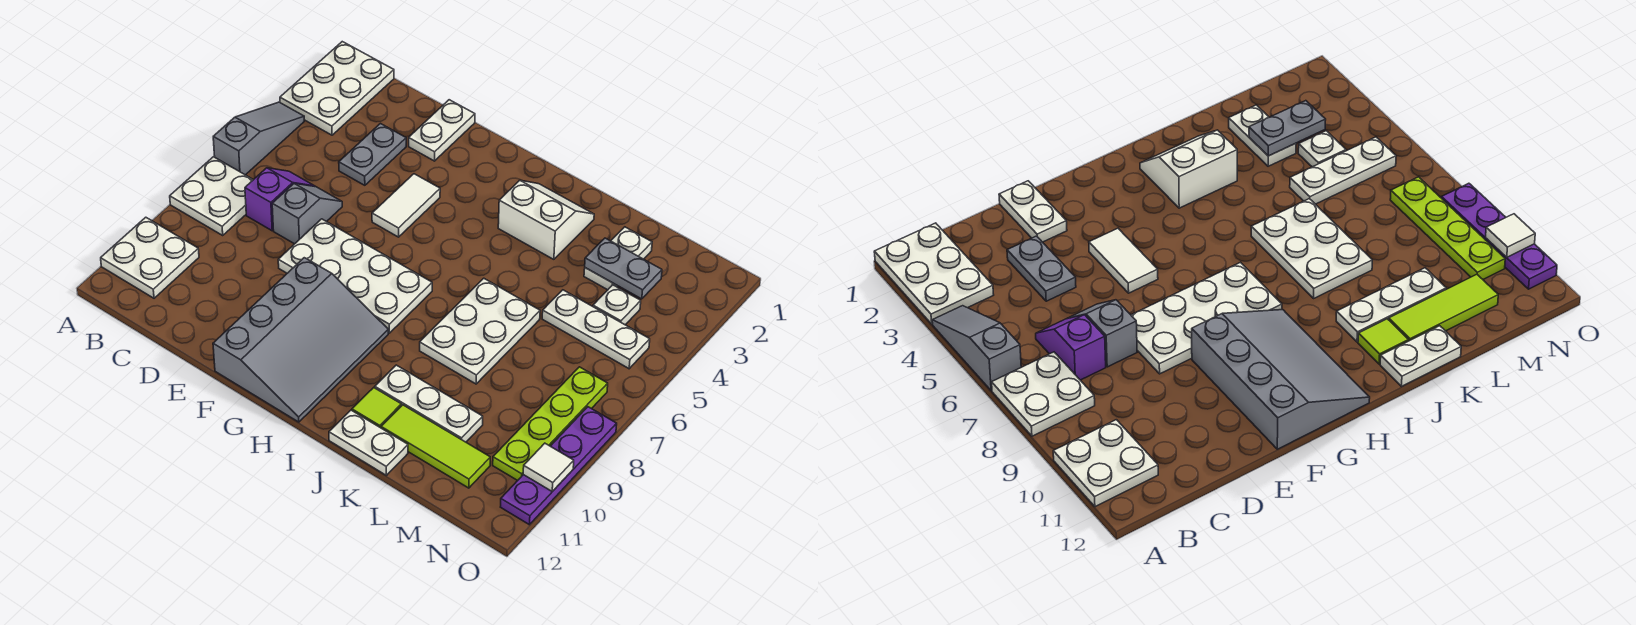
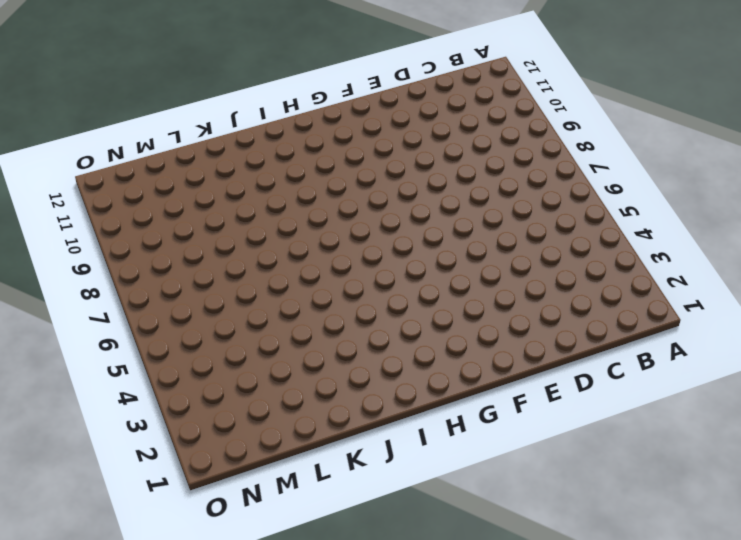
none -> white 2x3 plate [280,42,394,135]
none -> grey 1x3 slope [213,102,304,175]
none -> white 2x2 plate [170,157,253,235]

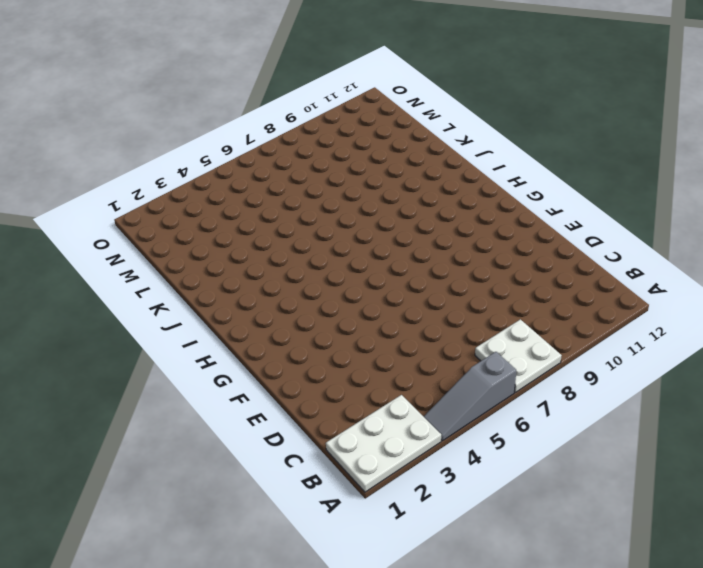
none -> white 2x2 plate [101,217,199,298]
none -> purple 1x2 slope [245,168,315,231]
none -> grey 1x2 plate [339,124,406,185]

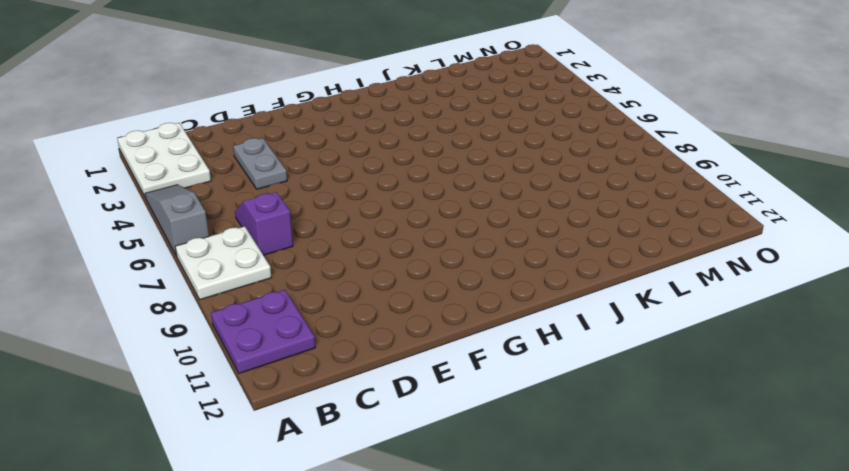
purple 2x2 plate [211,290,315,373] -> white 2x2 plate [101,217,199,298]
none -> grey 1x2 slope [272,183,342,244]
none -> white 1x2 plate [409,100,475,161]
none -> white 2x4 plate [278,219,432,333]

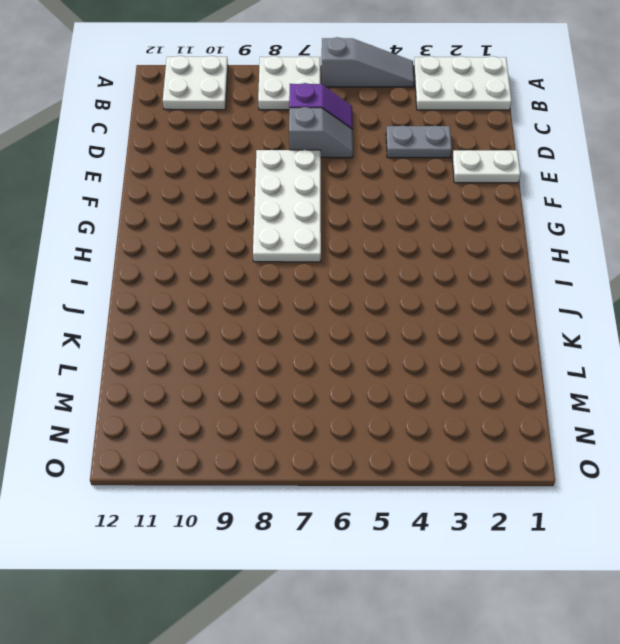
none -> white 1x2 tile [372,174,440,237]
none -> grey 3x4 slope [213,258,388,422]
none -> white 2x2 slope [498,180,594,259]

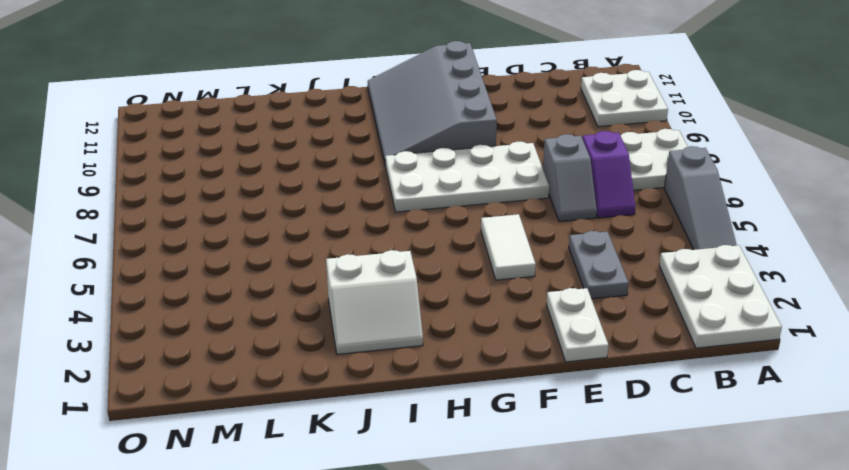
none -> white 2x3 plate [420,278,540,384]
none -> white 1x3 plate [375,365,483,442]
none -> lime 1x1 tile [352,388,401,428]

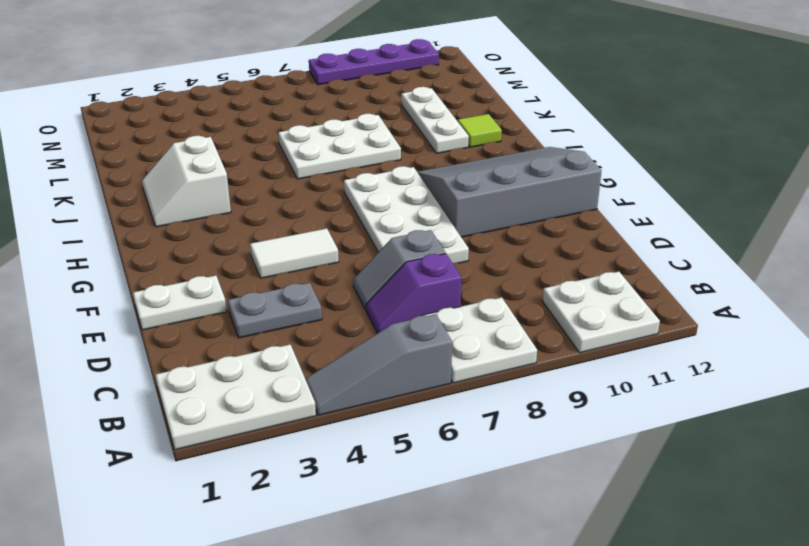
none -> white 1x2 plate [329,410,408,475]
none -> lime 1x3 tile [381,405,490,488]
none -> white 1x2 plate [584,227,652,290]

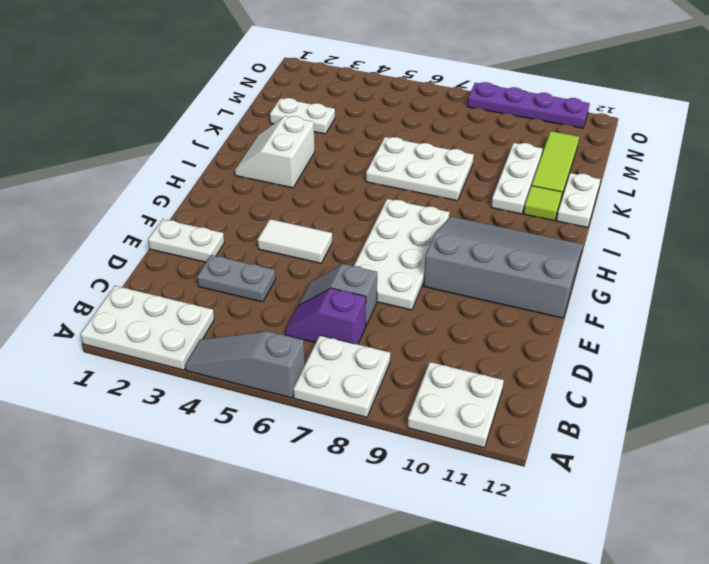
none -> white 1x3 plate [542,290,650,369]
none -> white 1x1 plate [593,285,641,325]
none -> lime 1x4 plate [493,367,608,481]

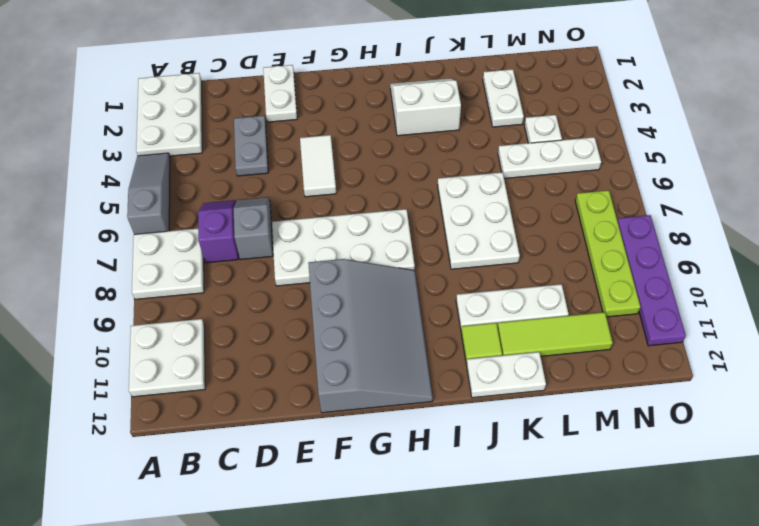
none -> grey 1x2 plate [585,238,662,299]
none -> white 1x1 tile [523,443,574,491]

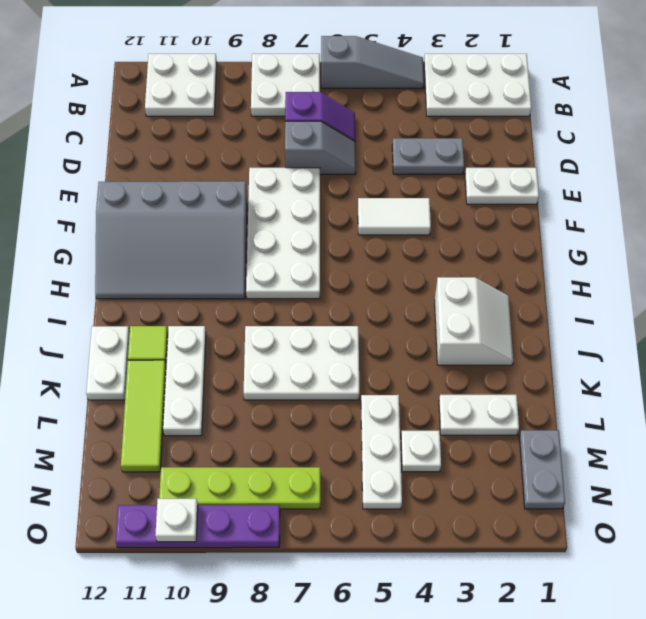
grey 1x2 plate [519,430,565,509] -> grey 1x2 plate moved to [585,238,662,299]
white 1x1 plate [155,499,198,542] -> white 1x1 tile [523,443,574,491]

